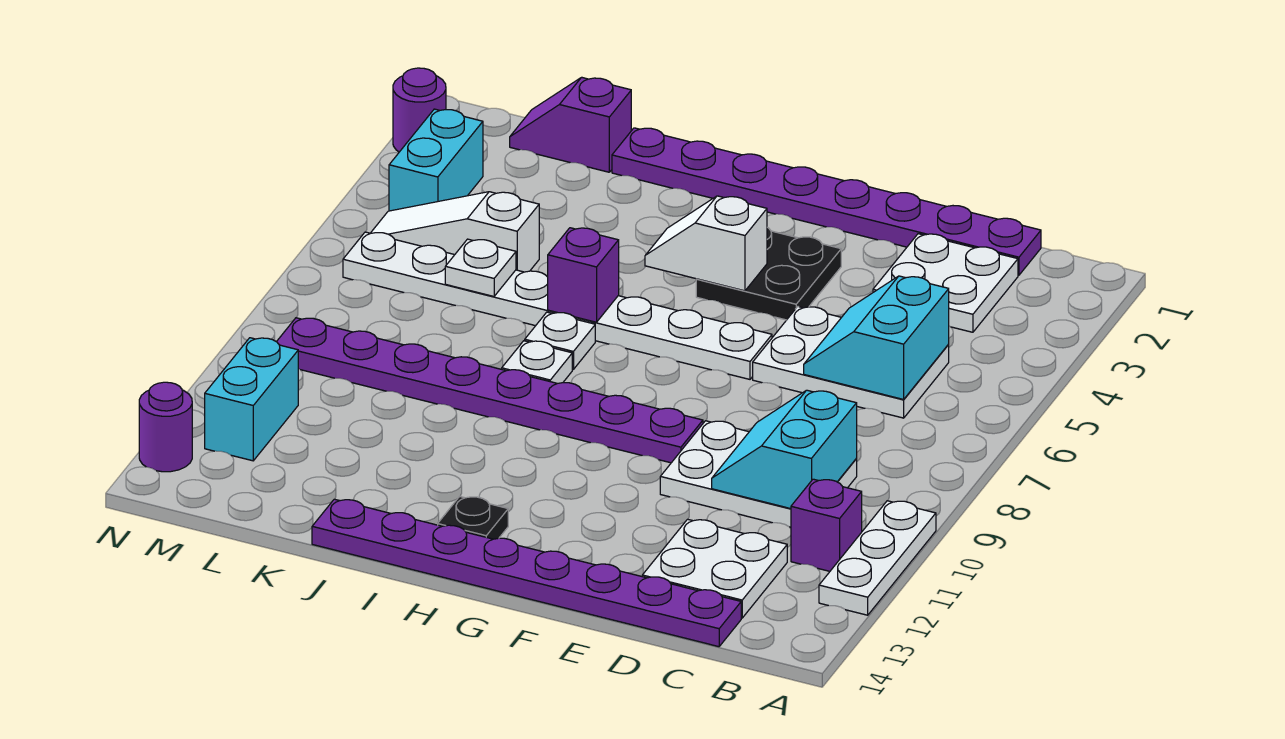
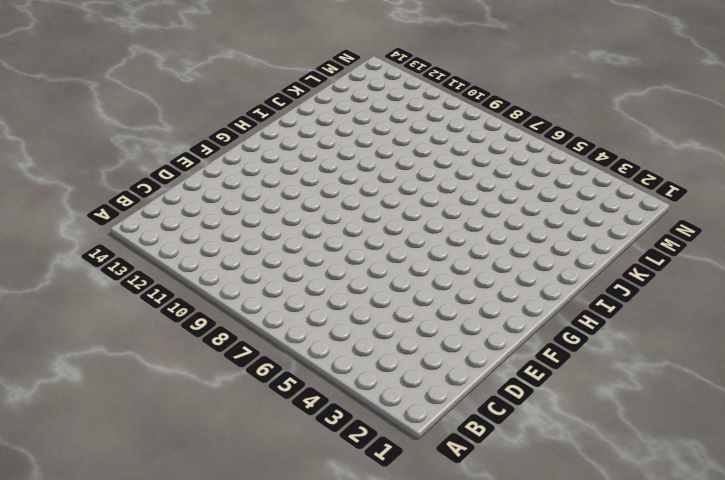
none -> white 1x3 plate [819,501,936,615]
none -> purple 1x1 brick [791,479,862,571]
none -> purple 1x8 plate [612,128,1041,275]

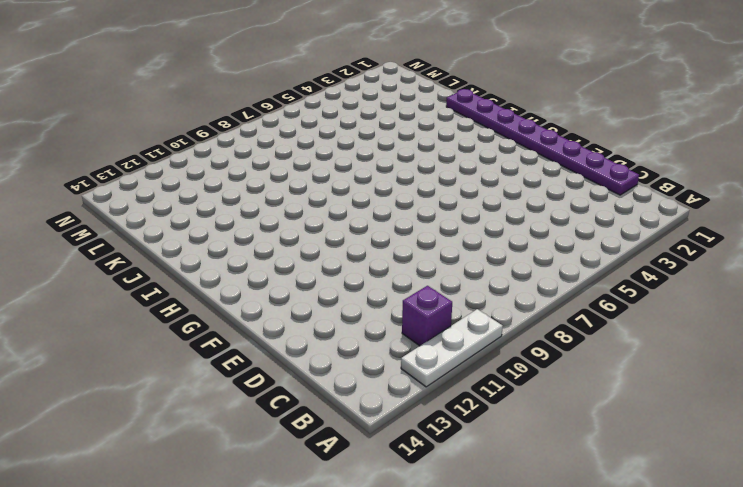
none -> white 2x2 plate [873,234,1018,332]
none -> white 2x3 plate [753,307,949,418]
none -> white 2x3 plate [660,421,857,527]

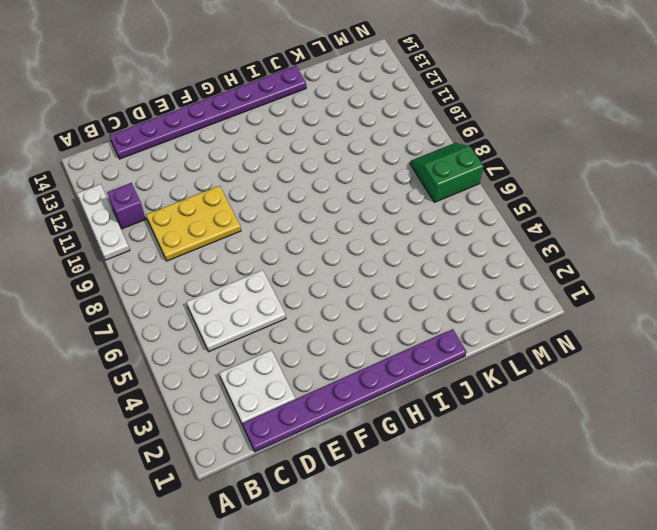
yellow 2x3 plate [146,186,241,261] -> white 2x3 plate [660,421,857,527]
green 2x2 slope [410,143,484,202] -> none
none -> white 2x2 plate [642,519,787,618]
none -> black 2x2 plate [696,227,841,320]
none -> white 1x8 plate [343,232,772,379]

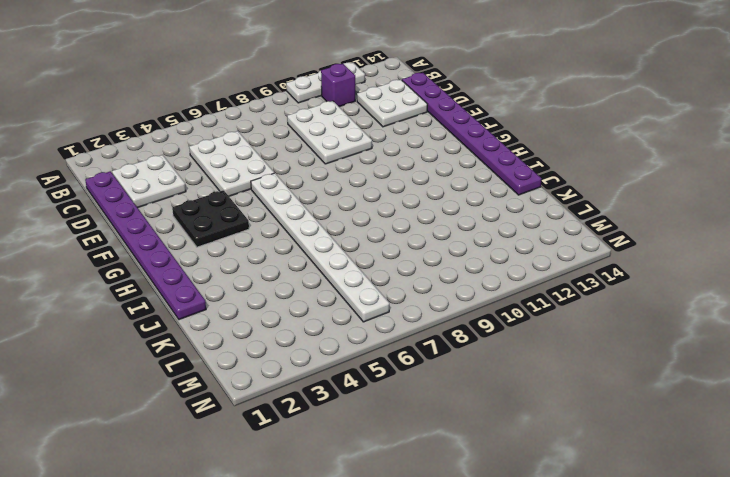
none -> purple 1x8 plate [277,318,703,463]
none -> black 1x1 plate [438,496,508,539]
none -> white 1x1 plate [524,312,595,370]

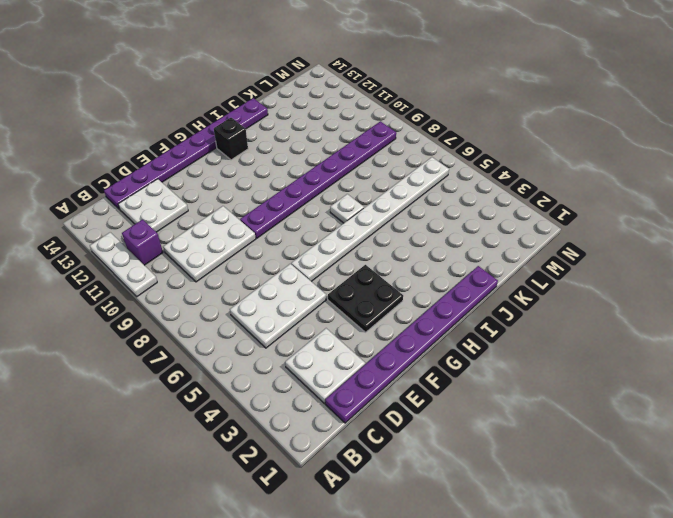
black 1x1 brick [214,118,248,160] -> black 1x1 plate [438,496,508,539]
none -> white 1x1 plate [502,341,572,384]
none -> purple 1x2 slope [510,77,631,172]
none -> white 1x3 slope [371,192,539,272]

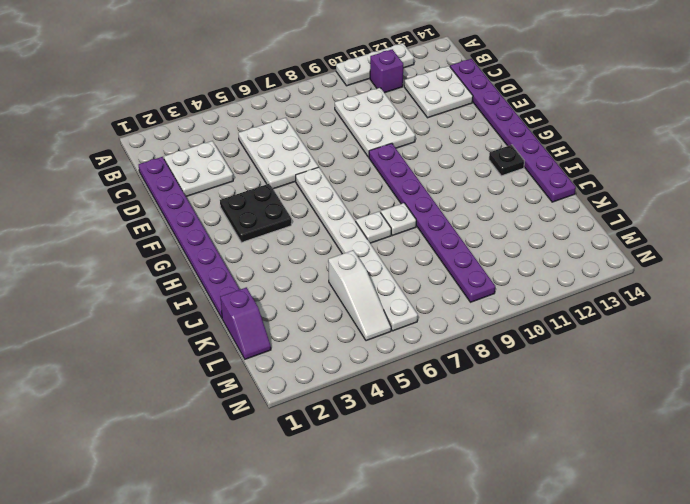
none -> cyan 1x2 brick [389,109,483,211]
none -> cyan 1x2 brick [205,338,298,461]
none -> purple 1x1 round brick [393,68,446,152]

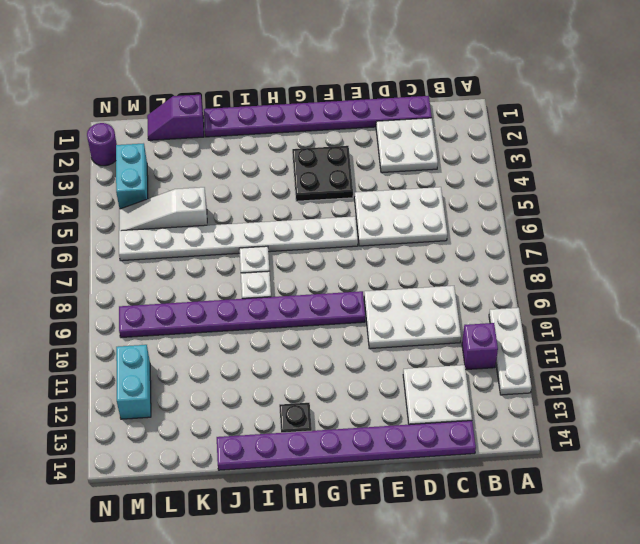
none -> purple 1x1 round brick [139,382,192,472]
none -> cyan 2x2 slope [804,276,949,399]
none -> cyan 2x2 slope [712,390,857,509]

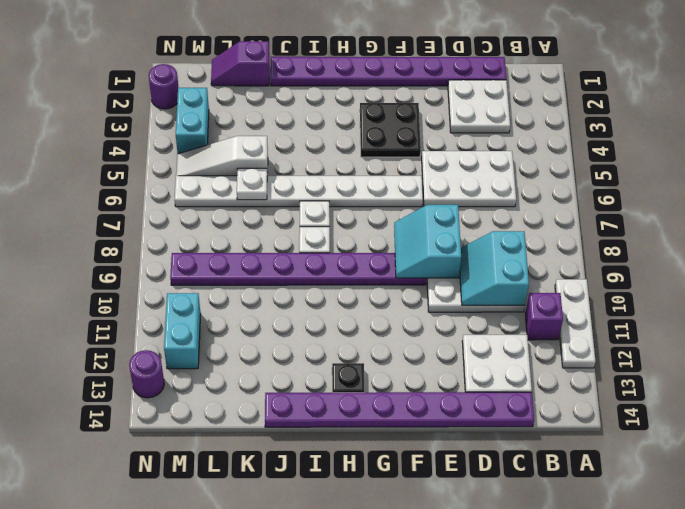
cyan 2x2 slope [394,205,461,278] -> cyan 2x2 slope moved to [804,276,949,399]
none -> white 1x2 slope [645,196,767,291]
none -> purple 1x1 brick [548,228,619,322]

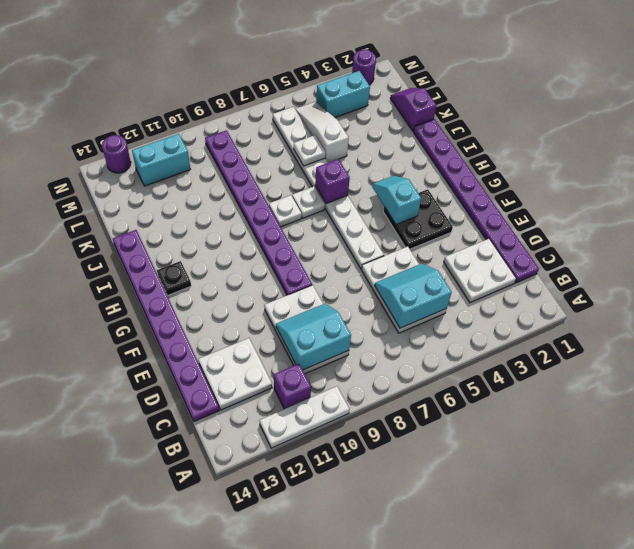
cyan 1x2 slope [372,176,421,224] -> white 1x2 slope [645,196,767,291]

